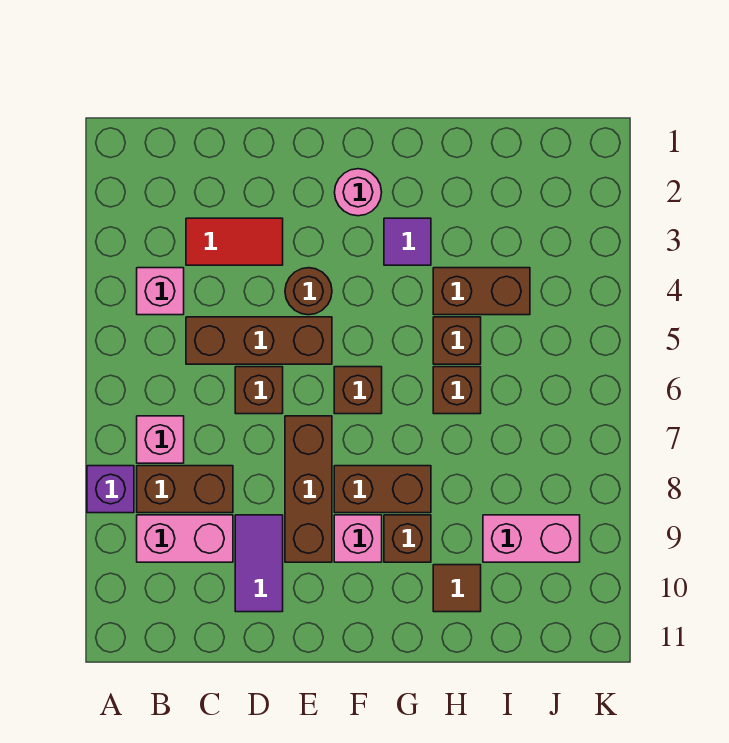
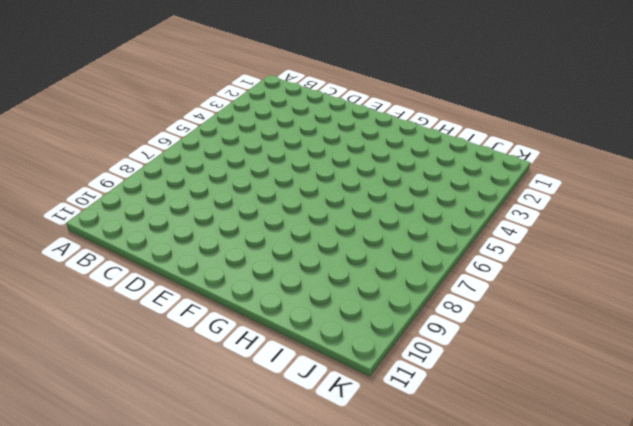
none -> purple 1x1 brick [87,466,134,513]
none -> pink 1x1 brick [137,268,184,315]
none -> pink 1x1 brick [137,416,184,463]

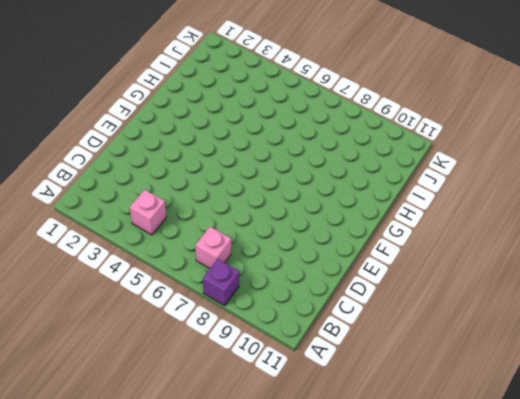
none -> brown 1x2 brick [137,466,233,513]
none -> pink 1x2 brick [137,515,233,562]
none -> red 1x2 tile [186,218,283,265]

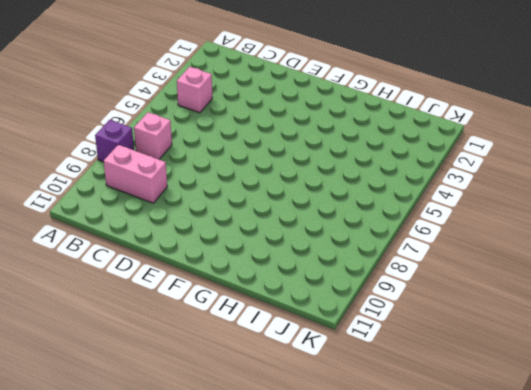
none -> brown 1x2 brick [137,466,233,513]
none -> red 1x2 tile [186,218,283,265]
none -> brown 1x3 brick [186,317,332,364]

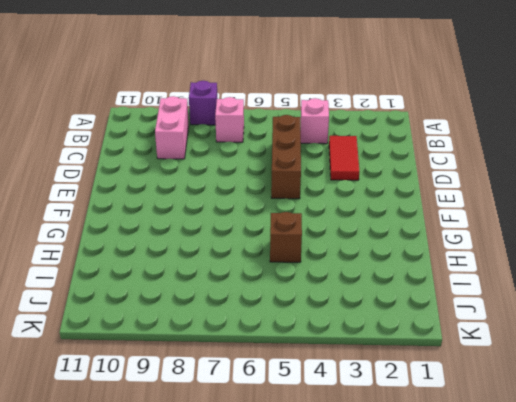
none -> brown 1x2 brick [137,466,233,513]
none -> brown 1x1 brick [235,367,283,414]
none -> purple 1x2 tile [235,515,283,612]

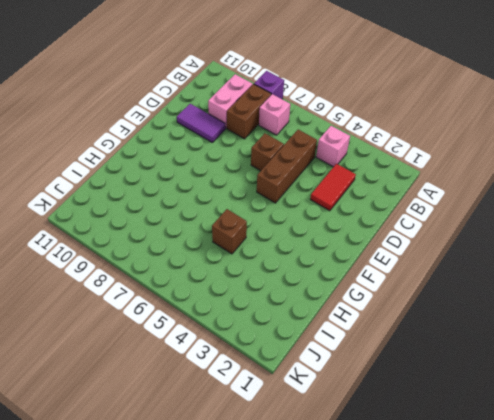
none -> brown 1x1 round brick [285,268,332,315]
none -> brown 1x3 brick [285,416,332,562]
none -> pink 1x1 round brick [335,169,382,216]

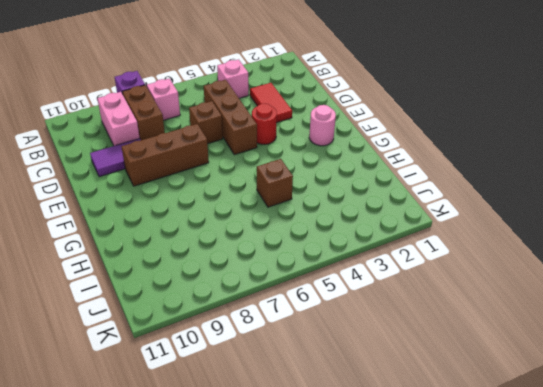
red 1x1 round brick [252,104,277,144] -> brown 1x1 round brick [285,268,332,315]
none -> brown 1x1 brick [334,367,382,414]
none -> brown 1x2 brick [334,466,431,513]
none -> pink 1x1 brick [334,515,382,562]

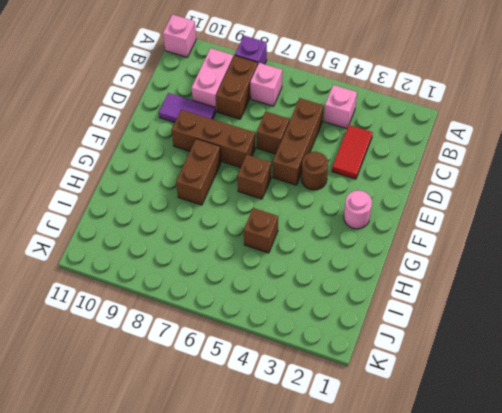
pink 1x1 brick [163,15,196,57] -> pink 1x1 brick moved to [334,515,382,562]
none -> purple 1x1 tile [384,218,431,265]
none -> brown 1x1 brick [384,515,431,562]
none -> brown 1x2 brick [433,268,530,315]

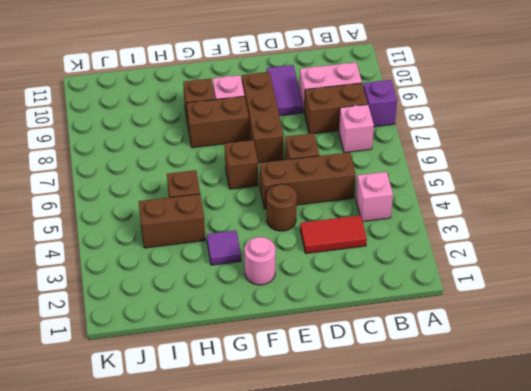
none -> brown 1x1 brick [433,367,481,414]
none -> brown 1x1 tile [433,565,481,612]
none -> pink 1x2 brick [483,515,580,562]

